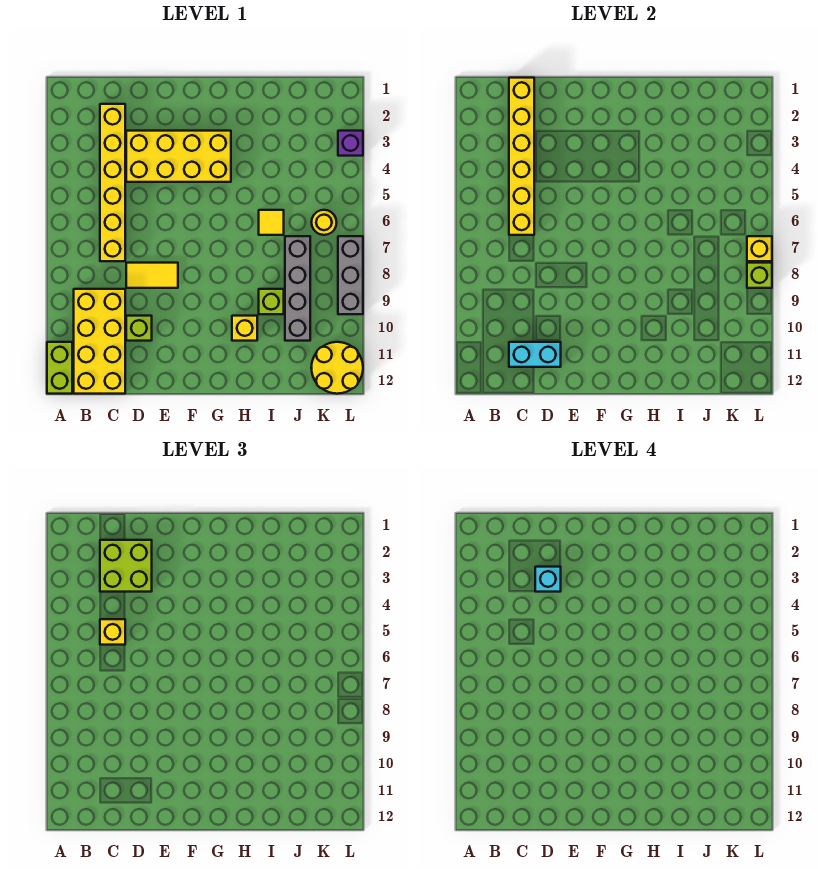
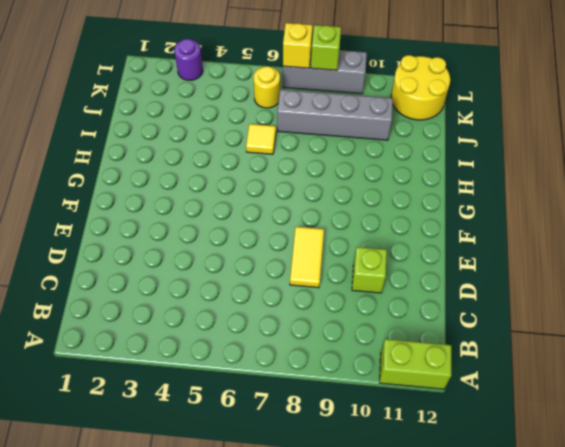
purple 1x1 round brick [174,39,203,80] -> purple 1x1 brick [338,131,363,156]
none -> yellow 2x4 brick [74,289,125,394]
none -> yellow 1x6 brick [100,104,125,261]
none -> yellow 2x4 brick [126,131,231,182]

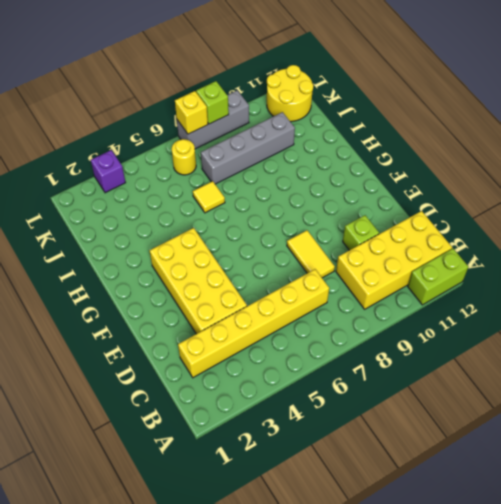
none -> yellow 1x1 brick [232,316,257,341]
none -> lime 1x1 brick [259,289,284,314]
none -> yellow 1x6 brick [509,78,534,235]

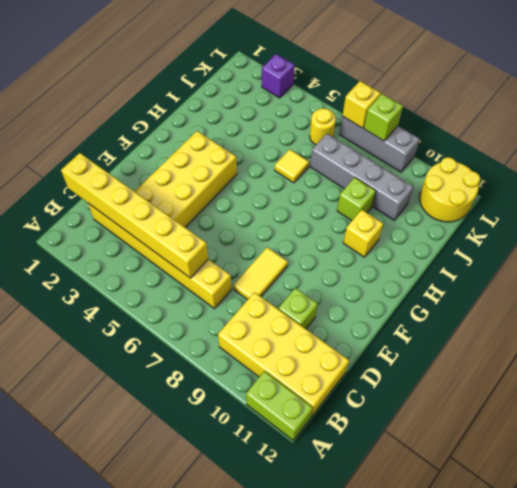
none -> cyan 1x2 brick [509,342,561,367]
none -> lime 2x2 brick [100,540,152,592]
none -> yellow 1x1 brick [100,619,125,645]

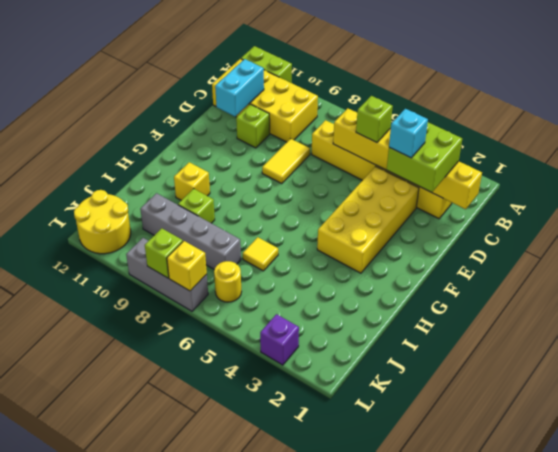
lime 1x1 brick [356,96,393,143] -> yellow 1x1 brick [100,619,125,645]

